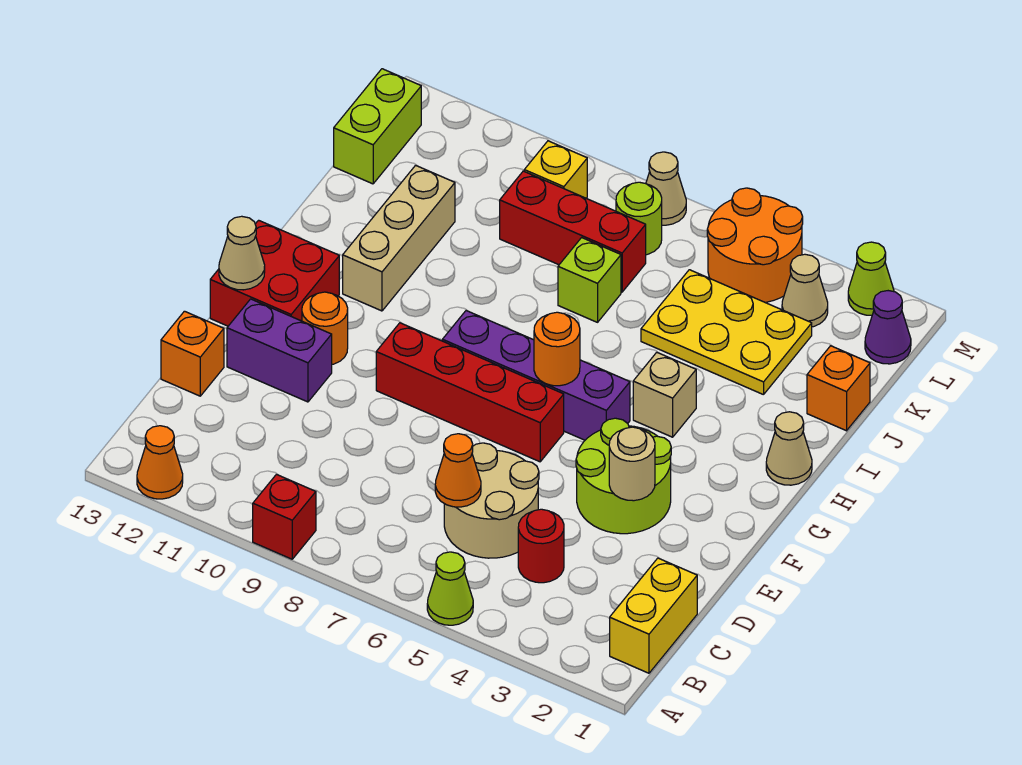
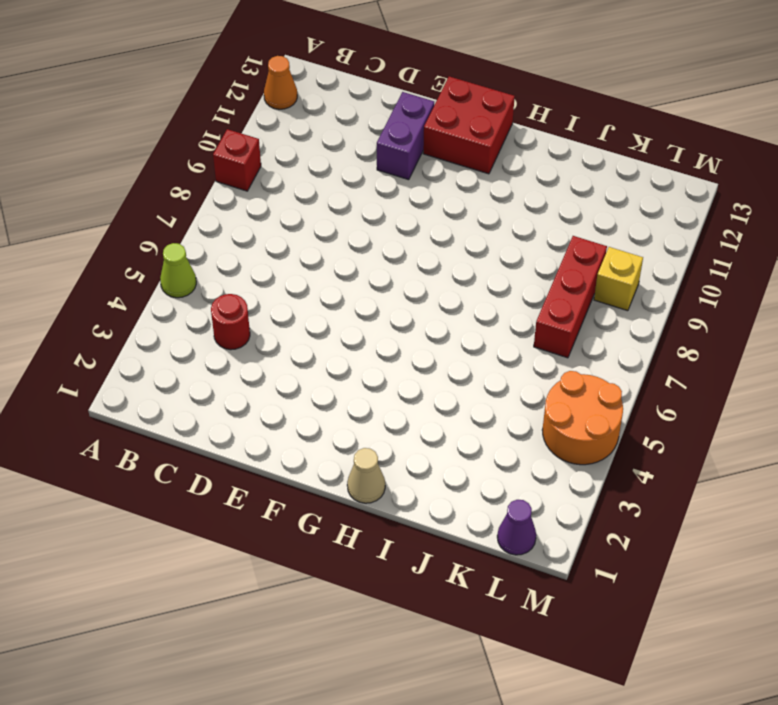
none -> yellow 1x2 brick [610,558,697,673]
none -> tan 2x2 round brick [444,443,539,558]
none -> orange 1x1 brick [161,311,224,396]
none -> lime 2x2 round brick [576,418,671,534]

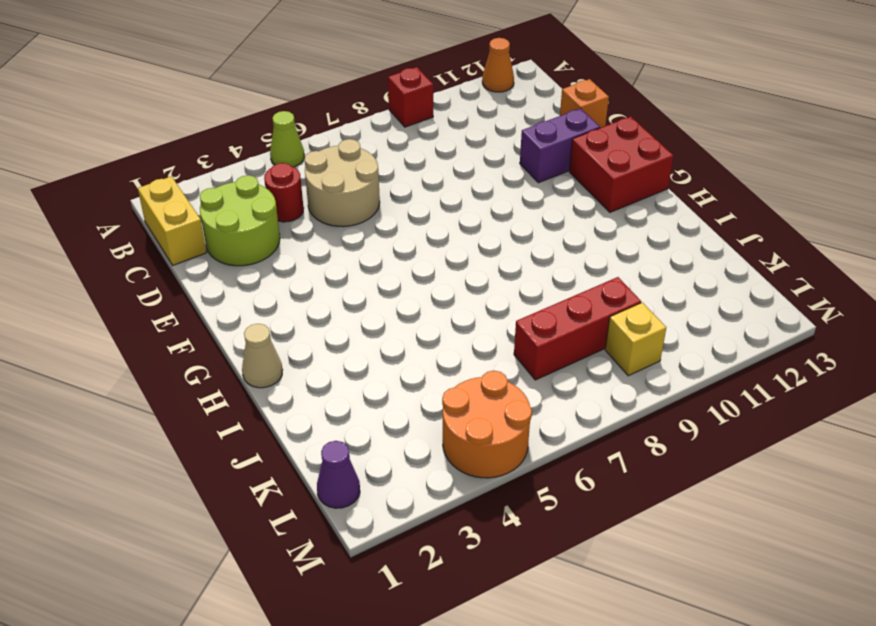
lime 2x2 round brick [200,175,280,266] -> lime 2x2 round brick moved to [576,418,671,534]
none -> red 1x4 brick [376,323,564,462]
none -> orange 1x1 round brick [302,292,348,364]
none -> purple 1x4 brick [442,311,630,440]
none -> tan 1x1 brick [633,352,696,437]

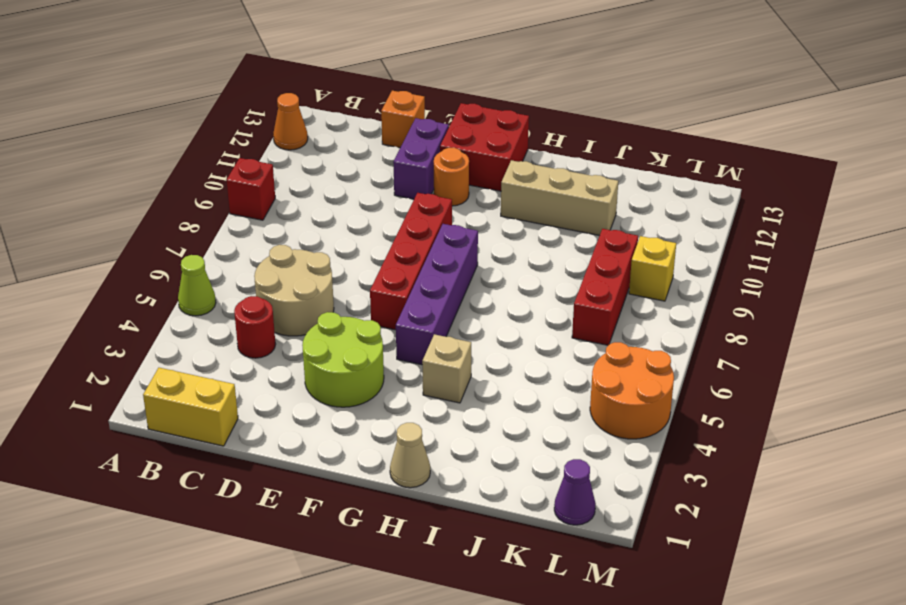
none -> orange 1x1 brick [807,346,870,431]
none -> yellow 2x3 plate [641,270,812,395]
none -> lime 1x1 brick [558,238,621,322]
none -> lime 1x2 brick [334,69,421,184]

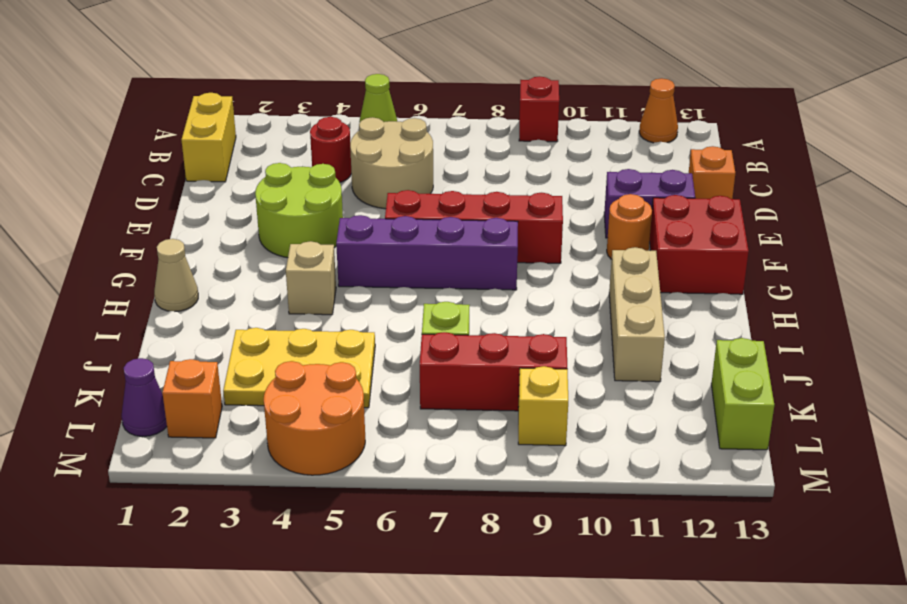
orange 1x1 brick [162,359,222,438] -> orange 1x1 brick moved to [807,346,870,431]
none -> tan 1x1 cone [782,254,828,327]
none -> lime 1x1 round brick [616,182,662,255]
none -> lime 1x1 cone [848,242,894,315]
none -> tan 1x1 cone [646,152,686,225]

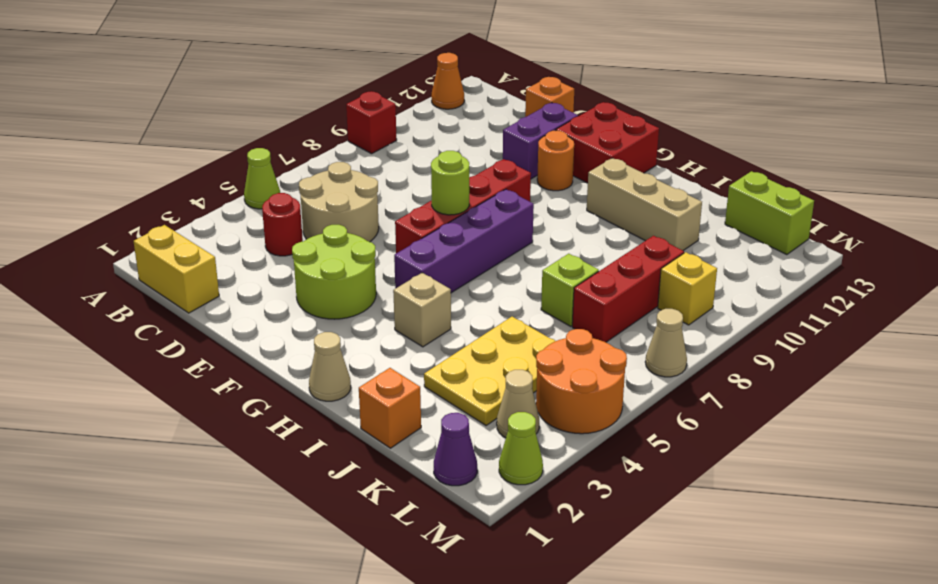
lime 1x1 round brick [431,151,469,215] -> lime 1x1 round brick moved to [616,182,662,255]
none -> orange 1x1 cone [435,434,481,507]
none -> tan 1x1 round brick [609,427,655,501]
none -> tan 1x1 cone [219,216,265,290]
none -> orange 1x1 round brick [534,312,580,386]

